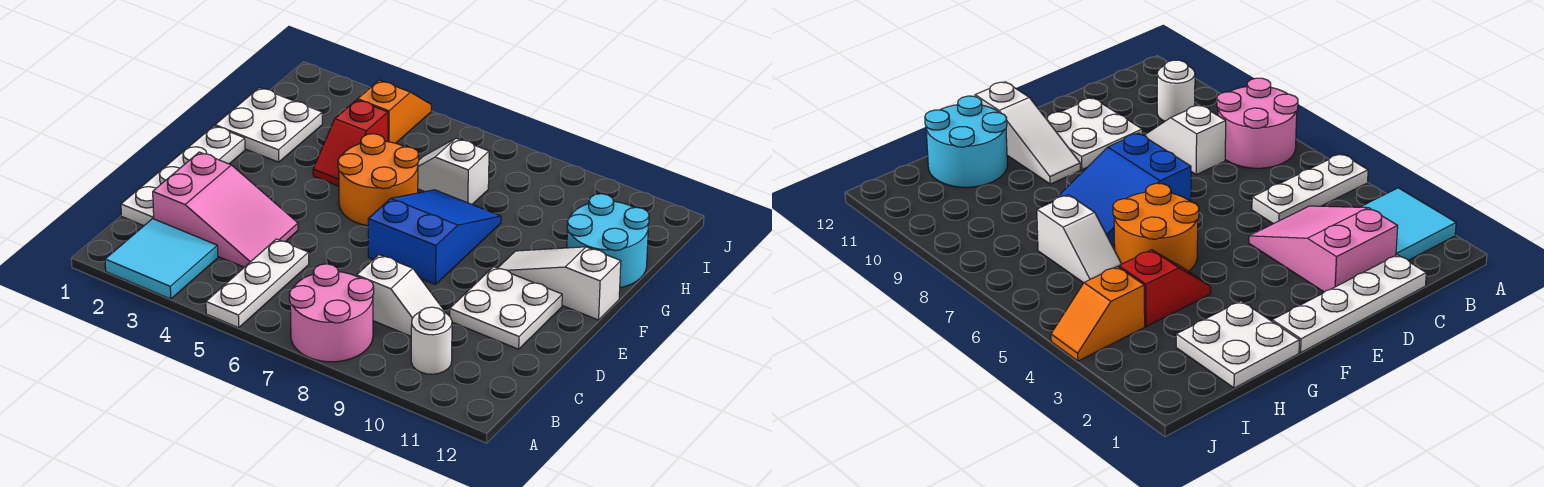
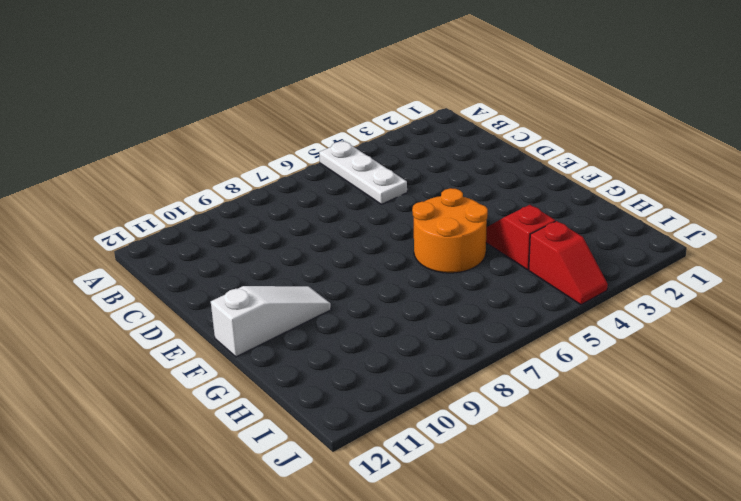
red 1x2 slope [529,221,608,305] -> orange 1x2 slope [358,80,431,143]
none -> cyan 2x2 tile [105,219,218,299]
none -> pink 2x2 round brick [289,264,374,362]
none -> white 1x1 round brick [411,307,452,374]

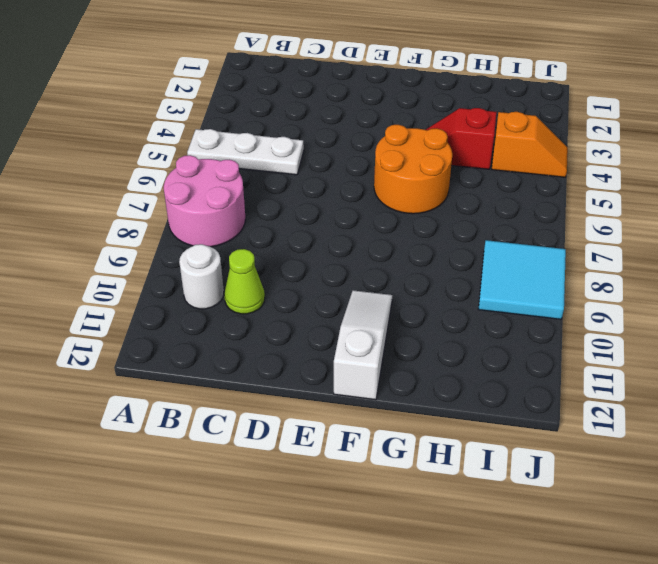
lime 1x1 cone [224,249,265,314] -> none
cyan 2x2 tile [478,240,566,319] -> cyan 2x2 tile moved to [105,219,218,299]
none -> white 1x4 plate [121,126,245,226]
none -> pink 2x3 slope [153,152,298,267]
none -> white 1x2 slope [357,255,446,336]

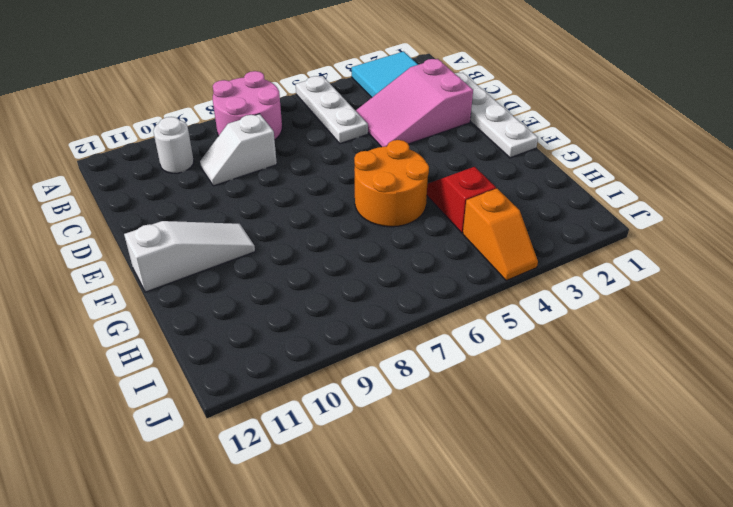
none -> white 2x2 plate [450,267,562,349]
none -> blue 2x3 slope [368,190,501,284]
none -> white 2x2 plate [215,88,322,162]

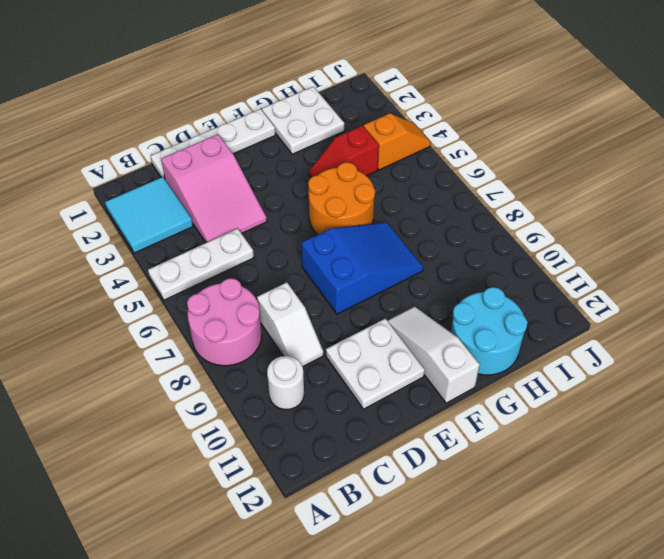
none -> white 1x2 slope [418,138,489,204]

